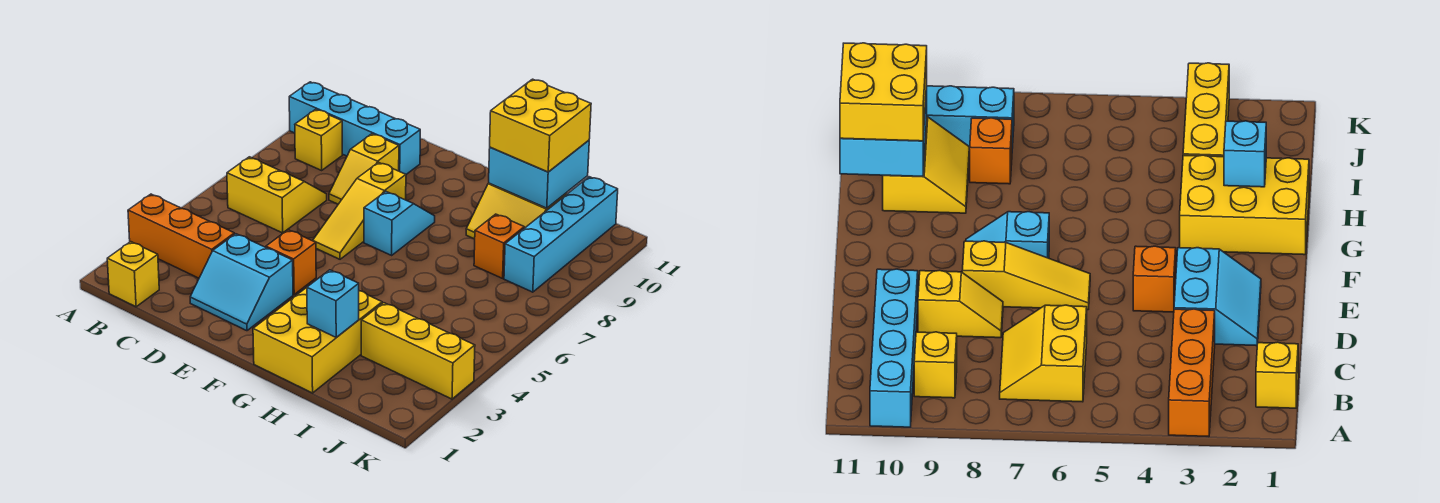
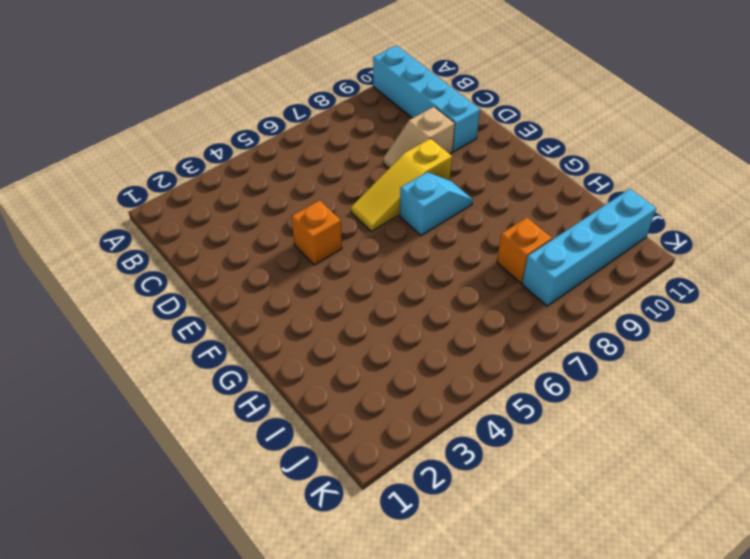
tan 1x2 slope [383,107,455,168] -> yellow 1x2 slope [329,134,399,204]
none -> orange 1x3 brick [128,194,234,278]
none -> yellow 1x1 brick [107,242,159,307]
none -> yellow 2x2 slope [227,157,327,233]

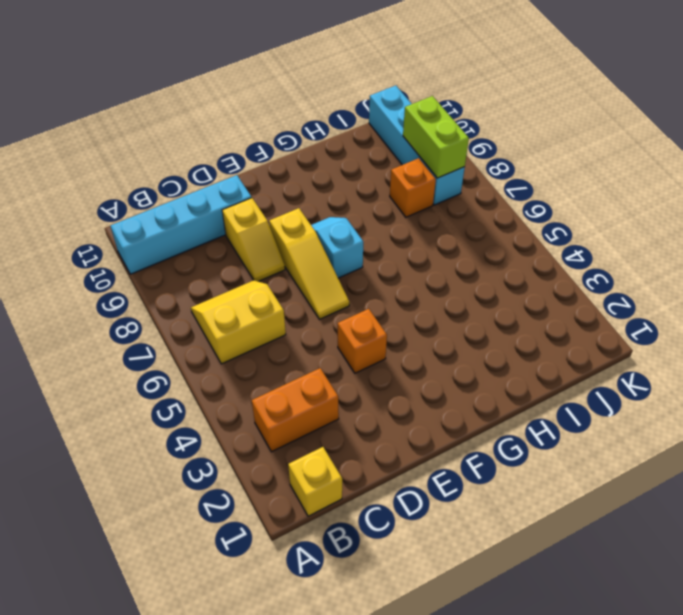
orange 1x2 brick [252,368,339,452] -> orange 1x3 brick [128,194,234,278]
lime 1x2 brick [403,96,469,178] -> none
none -> yellow 1x1 brick [295,109,342,170]
none -> cyan 2x2 slope [190,234,293,331]
none -> yellow 2x3 brick [253,288,382,393]

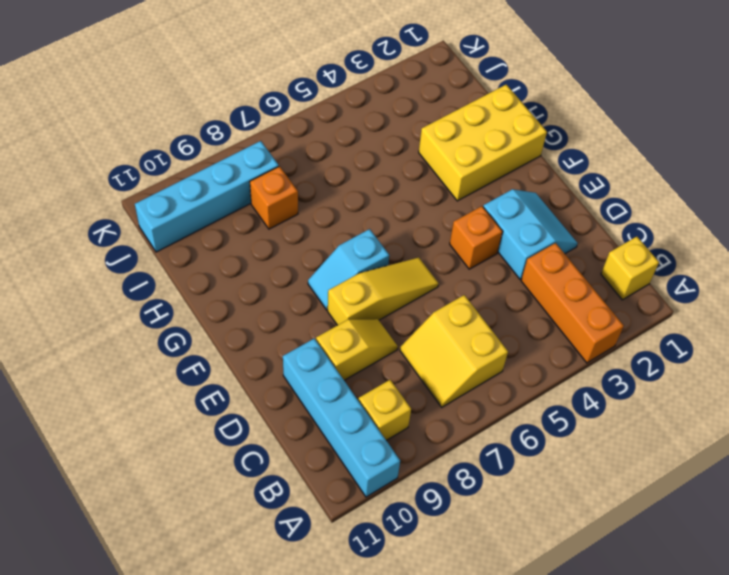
none -> yellow 2x2 slope [466,183,567,239]
none -> yellow 1x3 brick [361,303,475,399]
none -> cyan 1x1 brick [307,270,359,337]

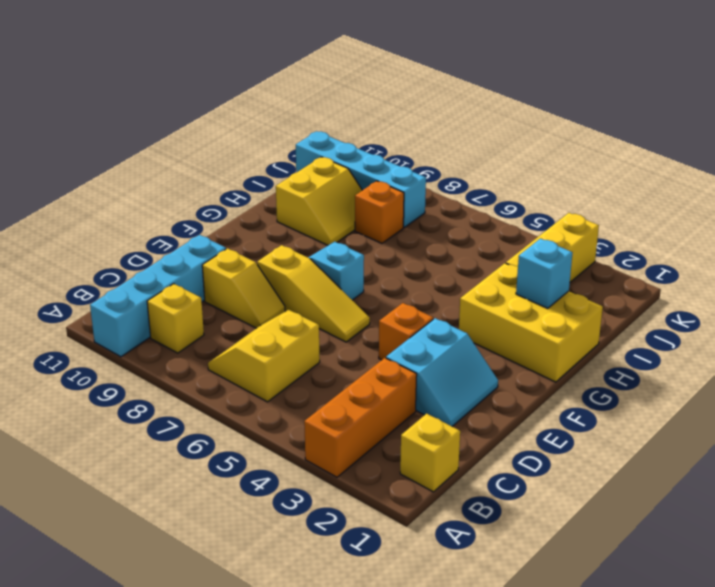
none -> cyan 2x2 brick [489,140,589,208]
none -> yellow 2x2 brick [490,79,591,172]

